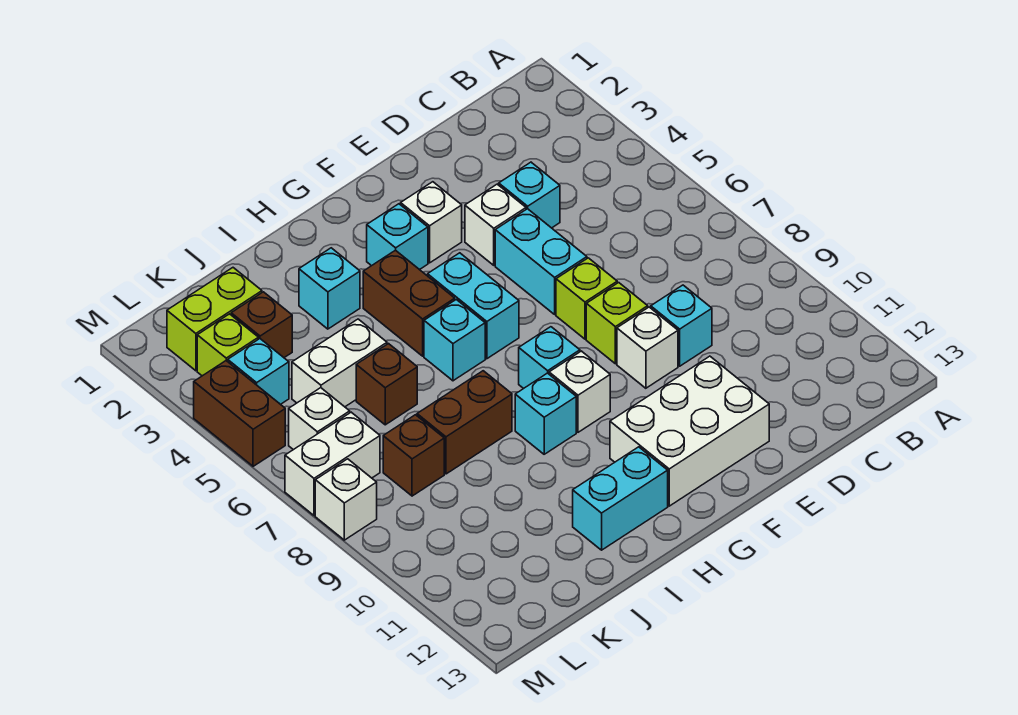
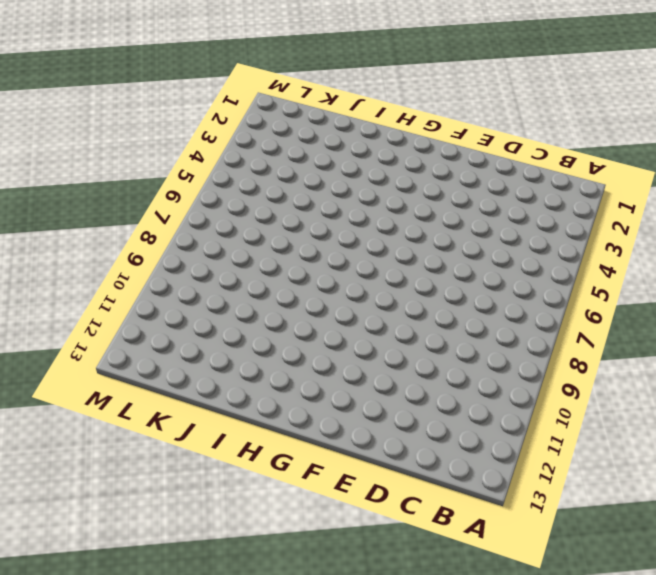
none -> cyan 1x1 brick [499,162,560,228]
none -> cyan 1x1 brick [651,285,712,366]
none -> white 1x1 brick [465,184,526,265]
none -> cyan 1x2 brick [495,209,587,314]

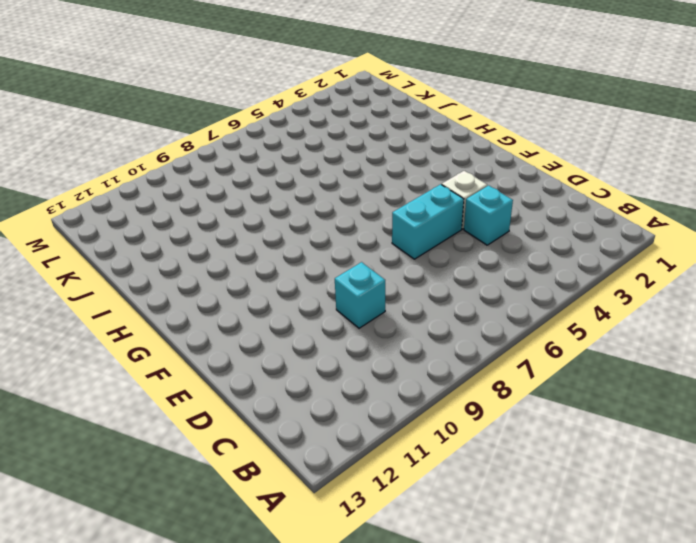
none -> lime 1x1 brick [556,258,617,339]
none -> lime 1x1 brick [586,283,648,364]
none -> white 1x1 brick [617,307,678,388]
none -> white 2x3 brick [610,356,769,506]

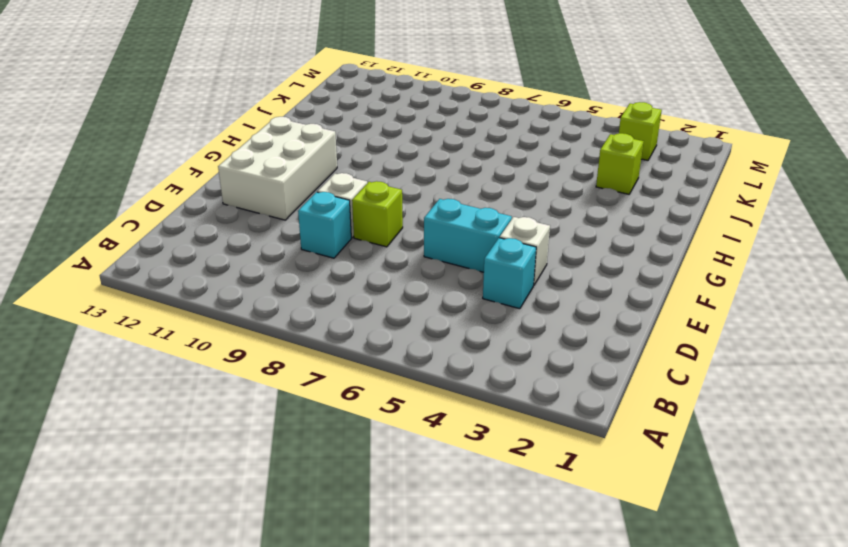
lime 1x1 brick [596,133,644,194] -> lime 1x1 brick moved to [556,258,617,339]
none -> white 1x1 brick [401,182,462,263]
none -> cyan 1x1 brick [367,204,428,270]
none -> cyan 1x2 brick [428,253,519,359]
none -> cyan 1x1 brick [519,327,580,389]

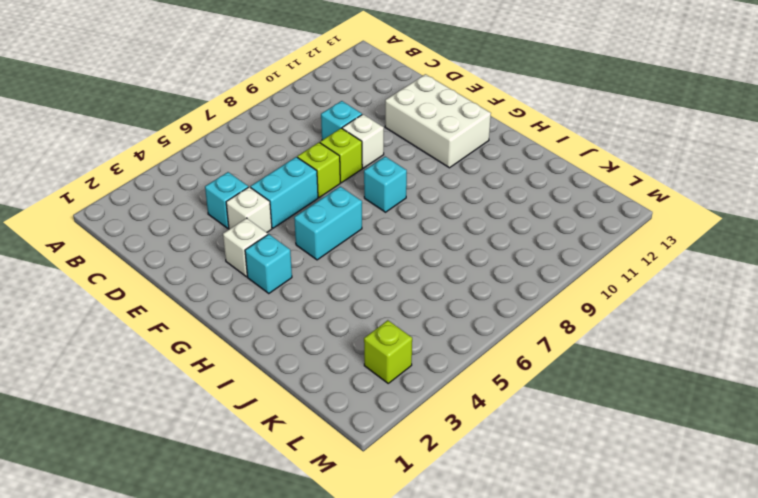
none -> white 1x1 brick [549,351,610,432]
none -> brown 1x2 brick [363,250,455,356]
none -> cyan 1x1 brick [424,300,485,381]
none -> cyan 1x1 brick [515,373,576,454]

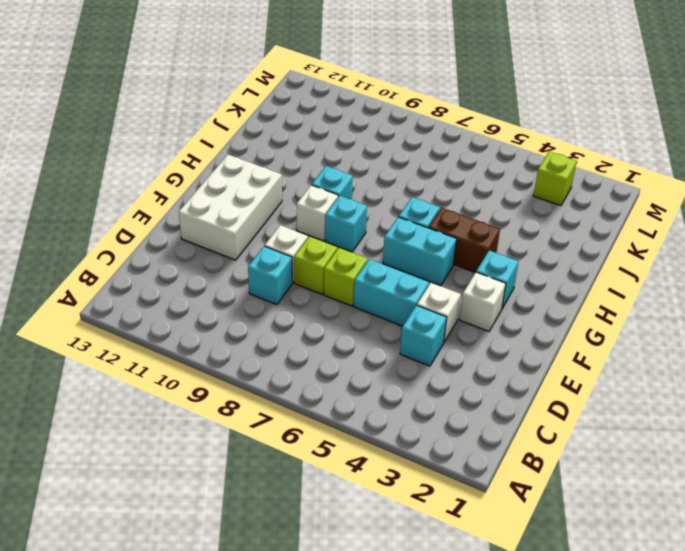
none -> cyan 1x2 brick [573,447,668,550]
none -> cyan 1x1 brick [299,248,360,329]
none -> brown 1x2 brick [417,371,512,474]
none -> white 1x2 brick [292,319,387,407]

